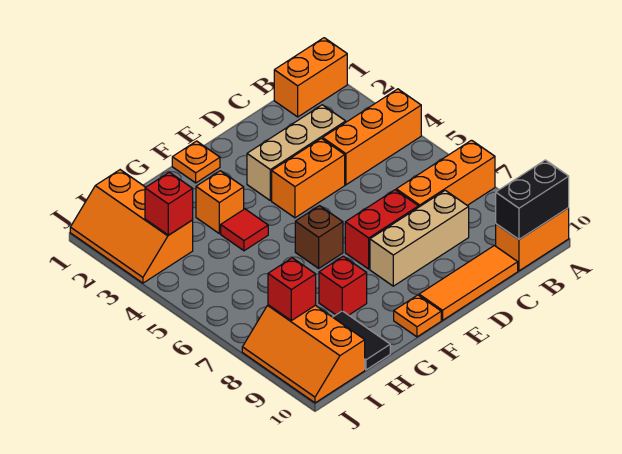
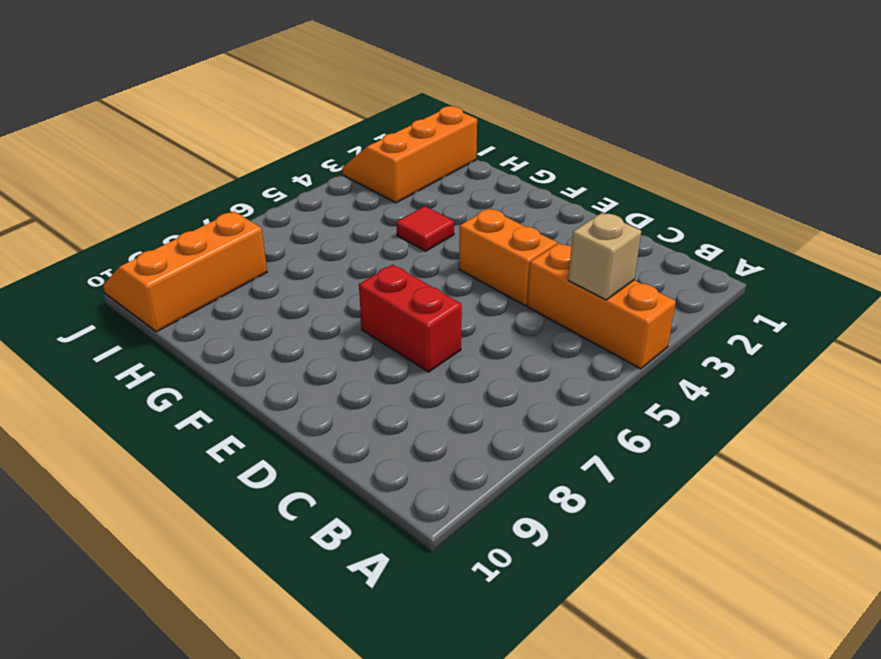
tan 1x1 brick [568,213,641,300] -> none
none -> orange 1x2 brick [274,38,347,117]
none -> orange 1x3 brick [396,140,495,207]
none -> orange 1x2 brick [496,208,569,271]

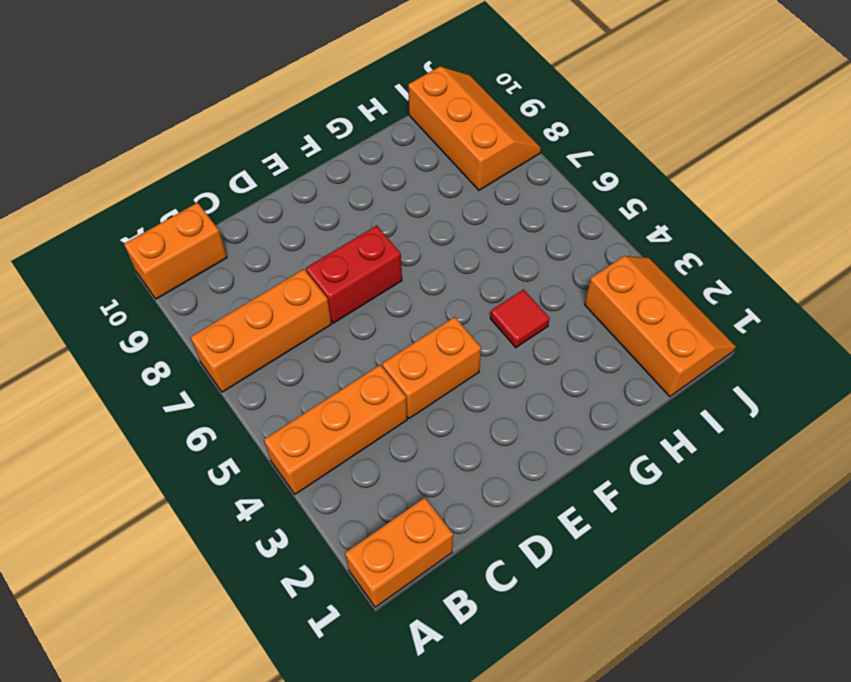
none -> tan 1x3 brick [247,105,346,201]
none -> tan 1x3 brick [370,190,469,286]
none -> orange 1x3 tile [419,246,518,320]

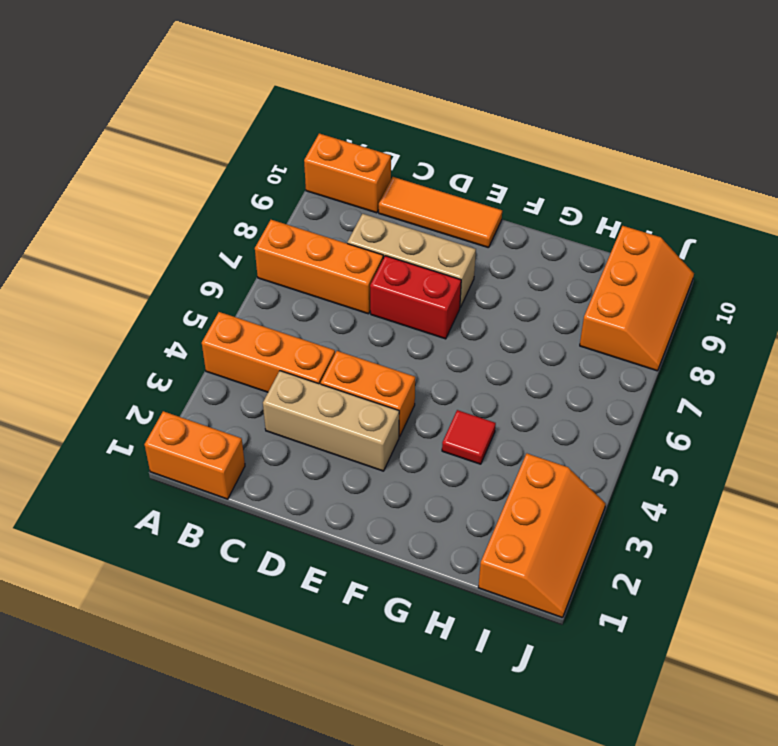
none -> orange 1x1 plate [172,141,220,183]
none -> brown 1x1 brick [295,206,343,268]
none -> orange 1x1 plate [394,295,441,337]

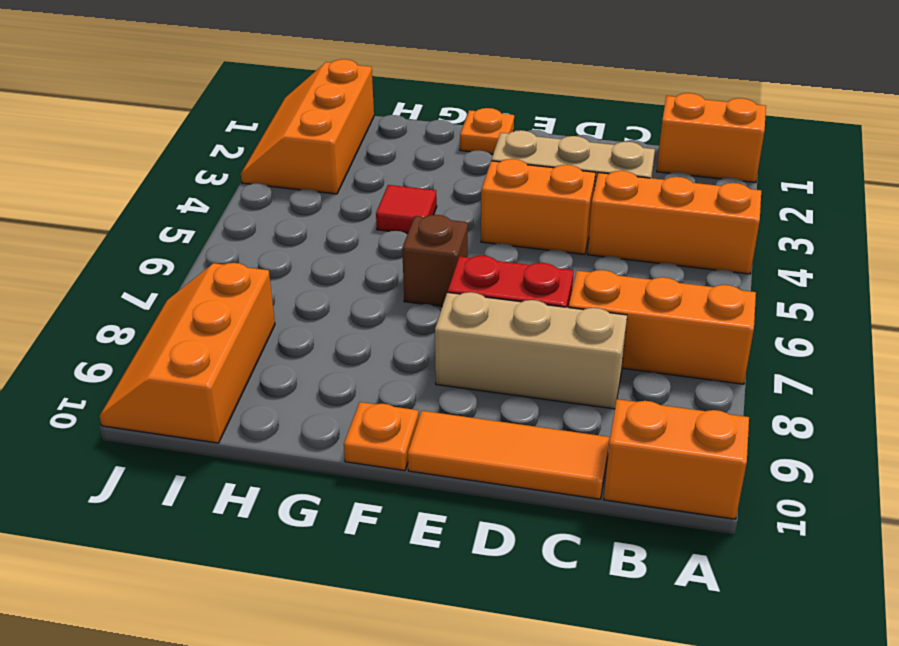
none -> orange 1x1 brick [196,171,244,234]
none -> red 1x1 brick [319,256,367,315]
none -> black 1x2 tile [333,311,390,370]

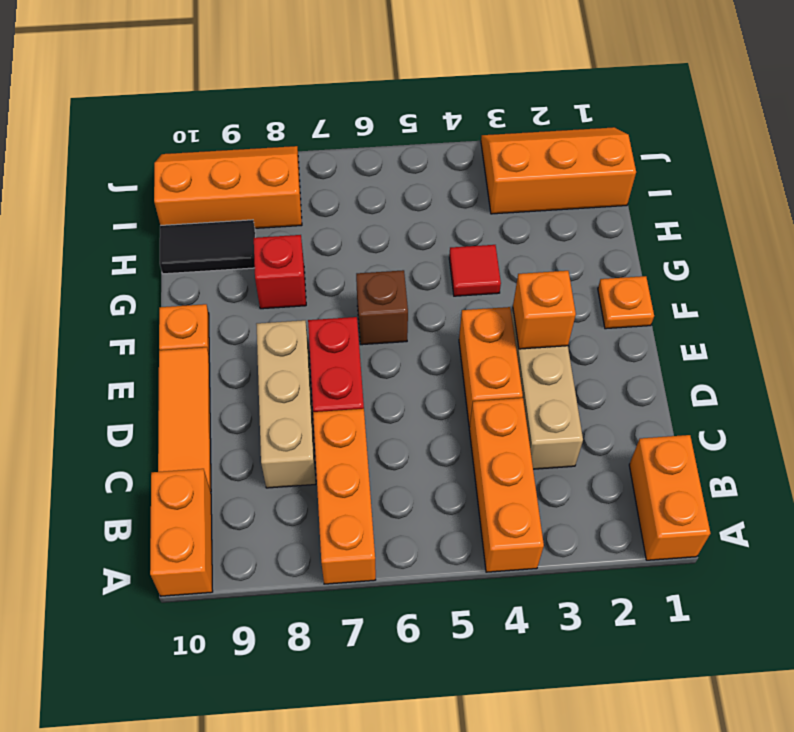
orange 1x1 brick [513,271,576,349] -> orange 1x1 brick moved to [196,171,244,234]
none -> black 1x2 brick [496,160,569,239]
none -> red 1x1 brick [145,172,193,235]
none -> red 1x1 brick [268,258,316,321]

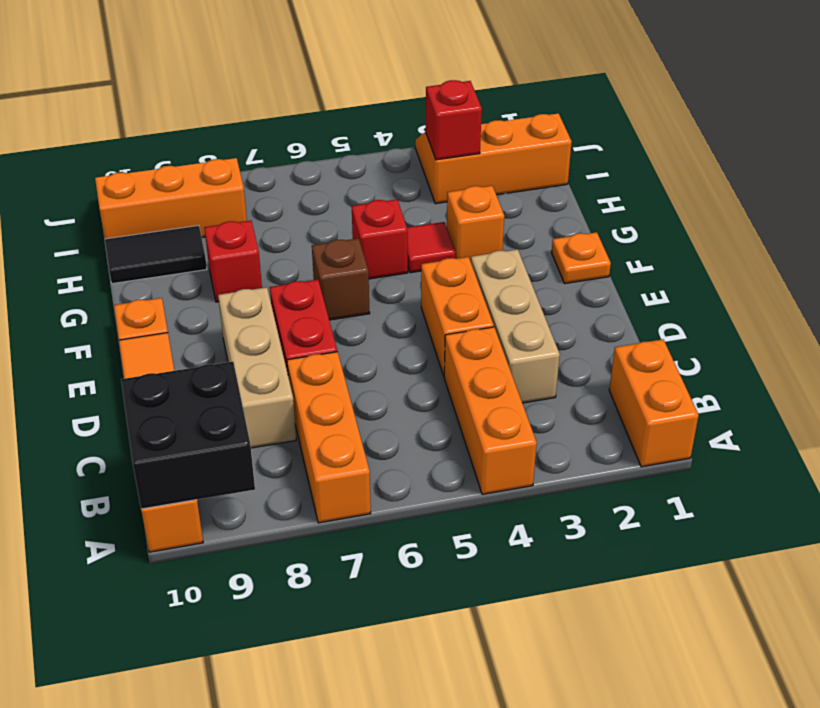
black 2x2 brick [121,362,255,509] -> black 1x2 brick [496,160,569,239]
red 1x1 brick [352,199,408,279] -> red 1x1 brick moved to [268,258,316,321]

